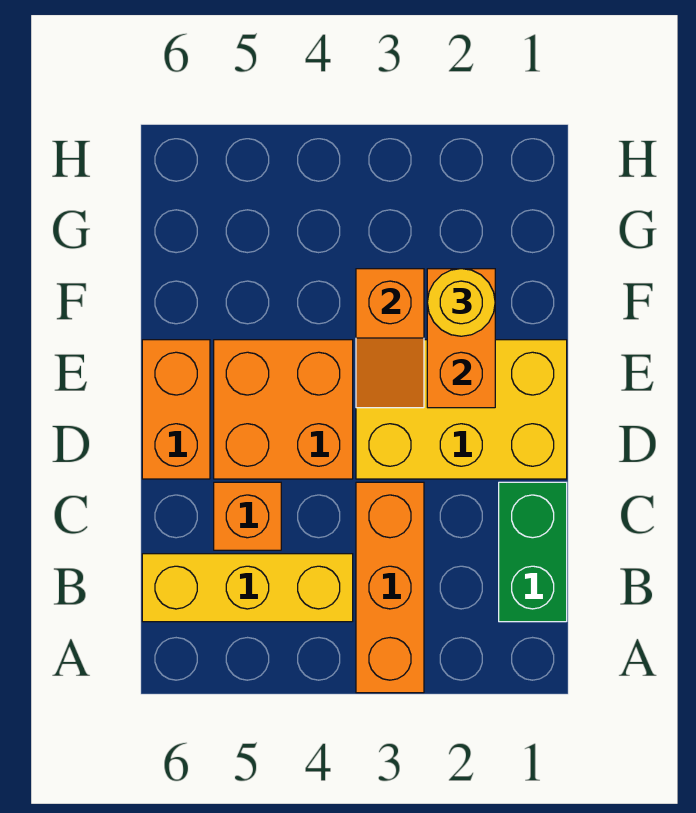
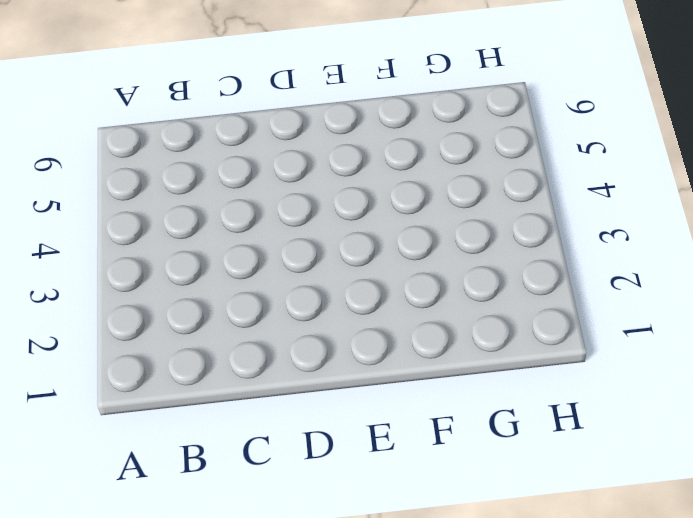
none -> orange 1x3 brick [356,482,424,693]
none -> green 1x2 brick [499,482,567,622]

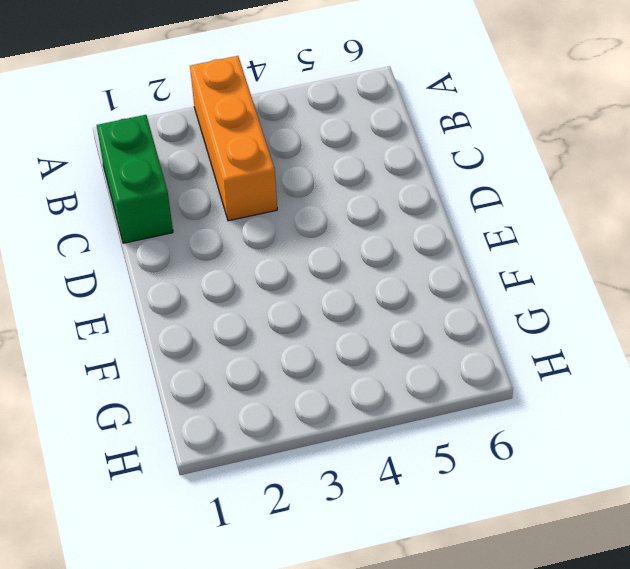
none -> yellow 1x3 brick [142,554,353,622]
none -> orange 1x1 brick [214,482,281,550]

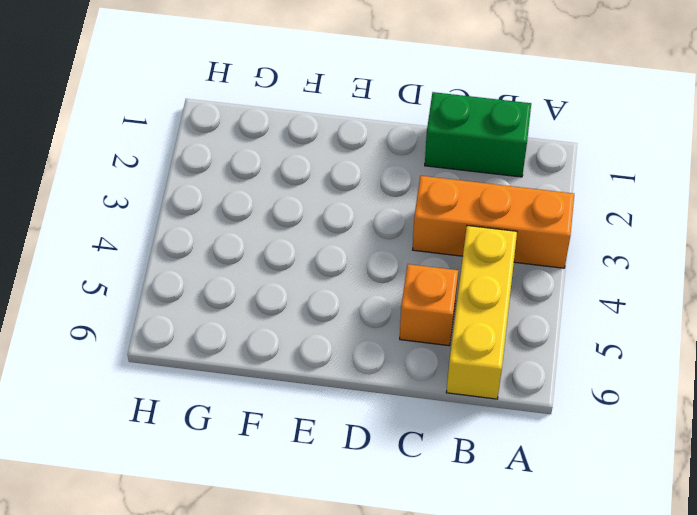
none -> yellow 2x3 brick [356,340,567,479]
none -> orange 2x2 brick [214,340,353,479]

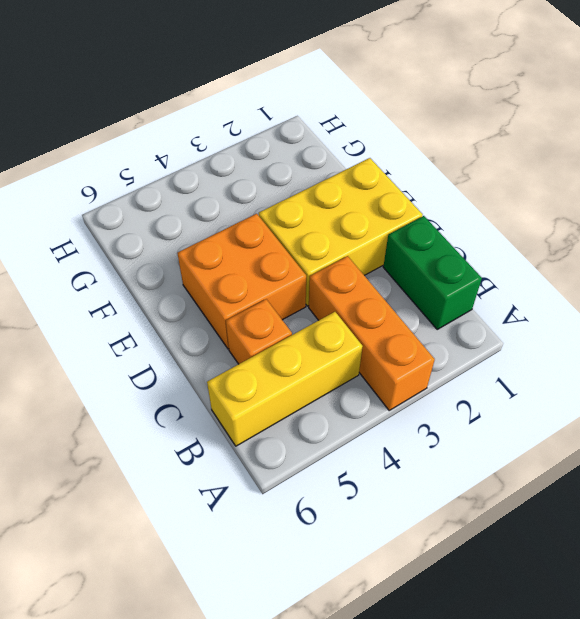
none -> orange 1x2 brick [142,340,210,479]
none -> orange 1x2 brick [427,269,495,408]

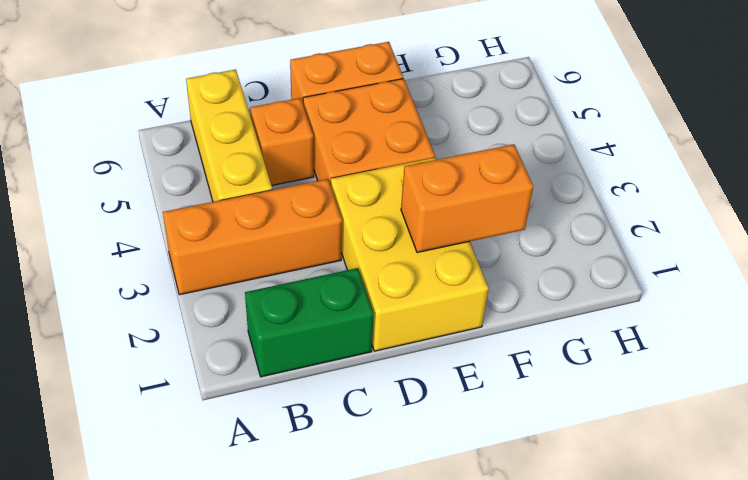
none -> orange 1x2 slope [356,269,424,408]
none -> yellow 1x1 round brick [427,269,495,336]

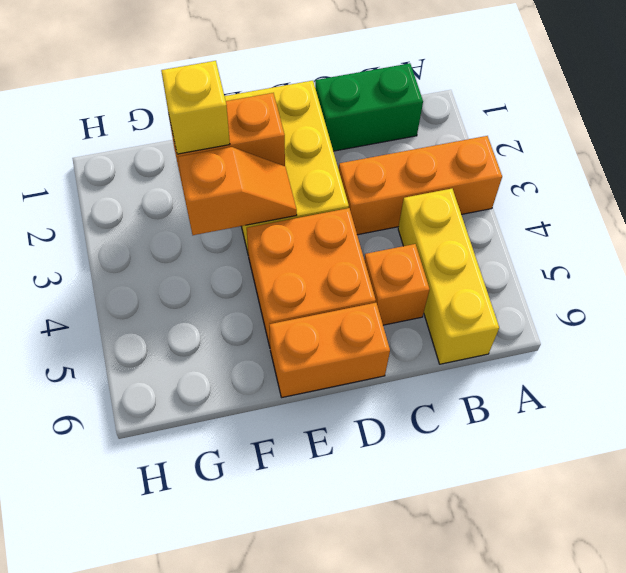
yellow 1x1 brick [161,61,230,154] -> yellow 1x1 round brick [427,269,495,336]

